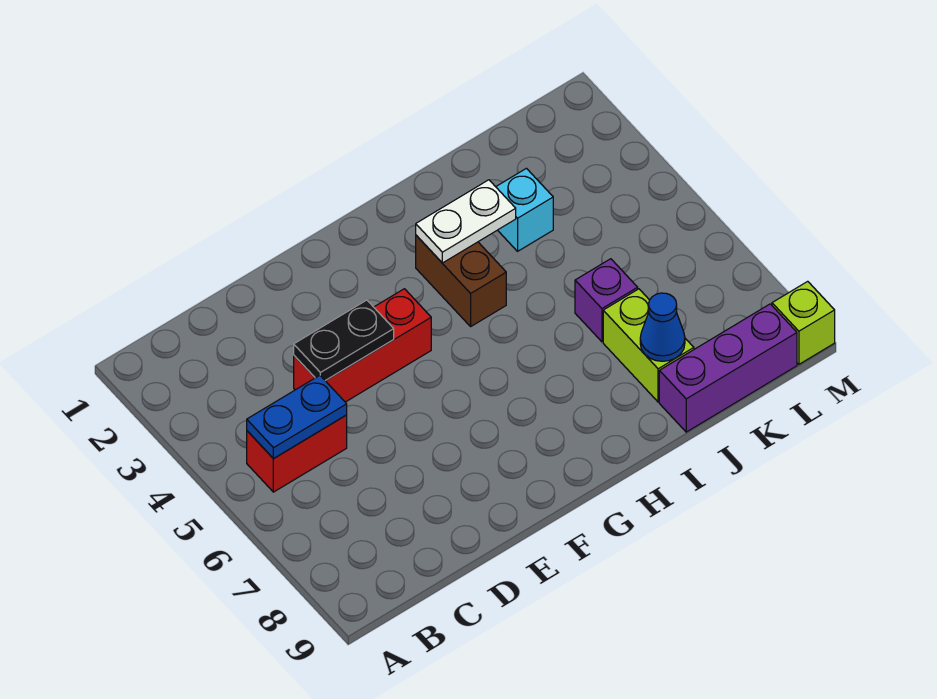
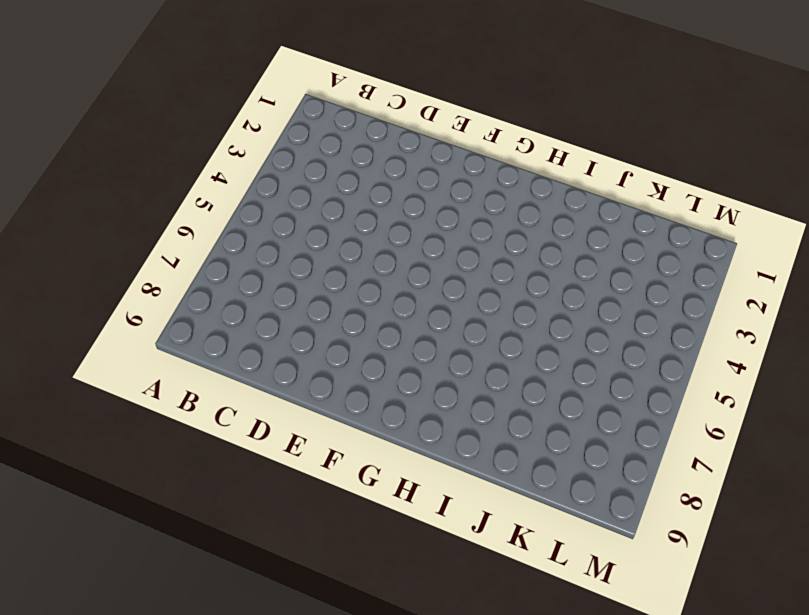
none -> red 1x2 brick [247,415,347,492]
none -> red 1x3 brick [294,289,431,402]
none -> brown 1x2 brick [416,235,506,326]

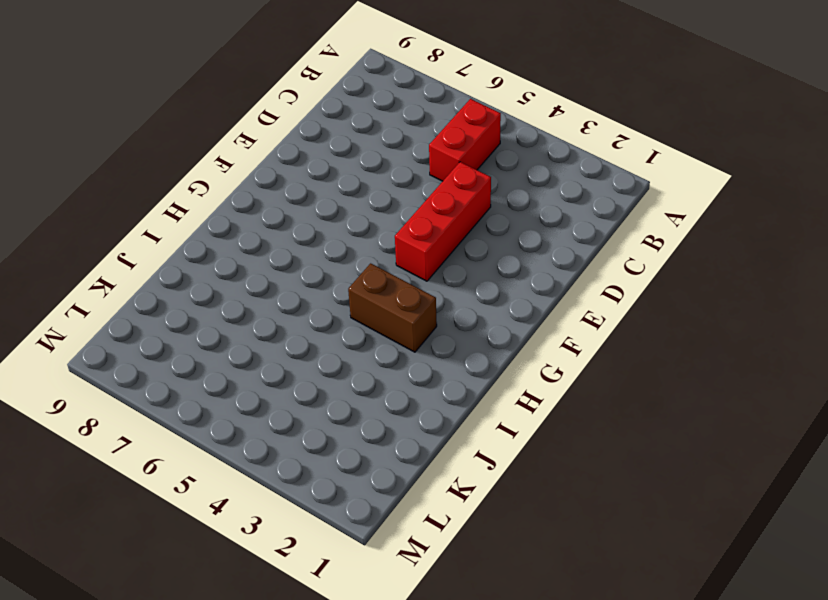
none -> cyan 1x1 brick [496,168,553,251]
none -> purple 1x1 brick [575,259,638,342]
none -> lime 1x2 brick [603,289,694,402]

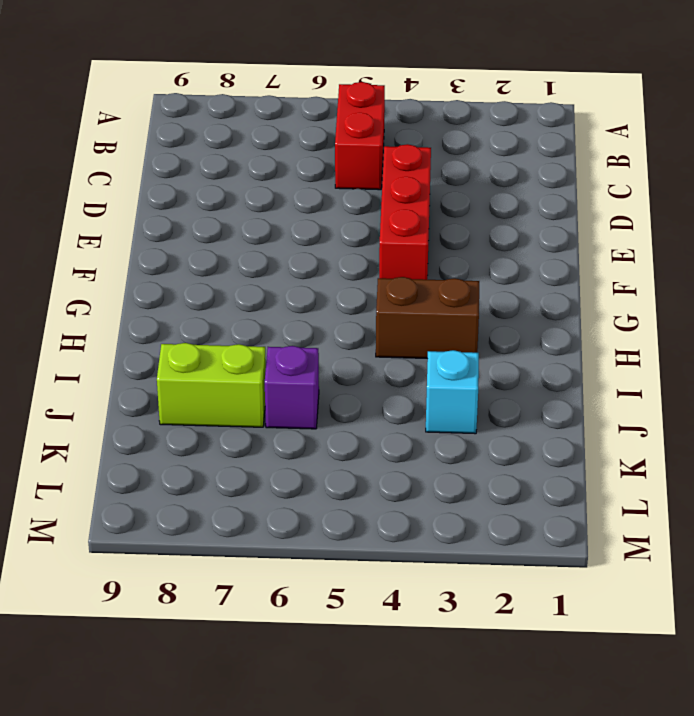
none -> purple 1x3 brick [659,304,797,432]
none -> lime 1x1 brick [772,281,835,364]
none -> blue 1x2 plate [247,375,347,459]

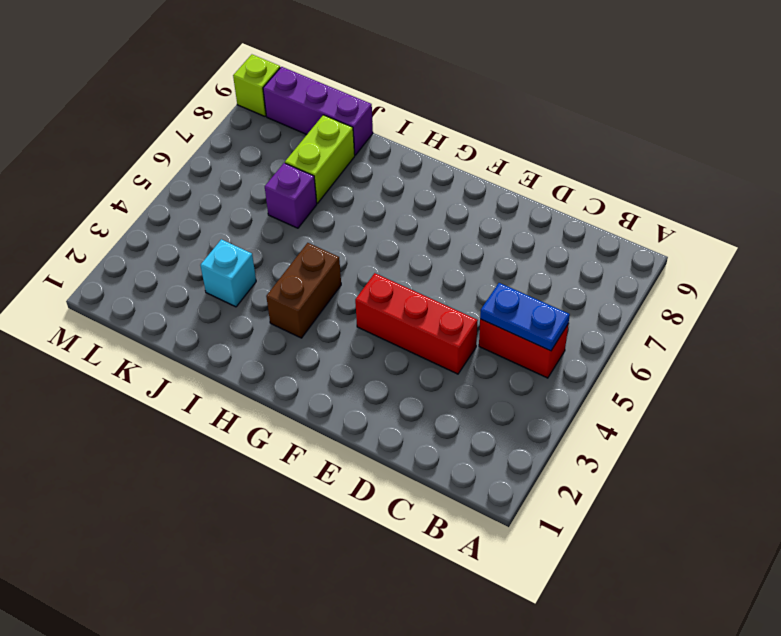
none -> black 1x2 plate [294,300,394,381]
none -> white 1x2 plate [416,180,516,263]
none -> blue 1x1 cone [640,293,685,361]

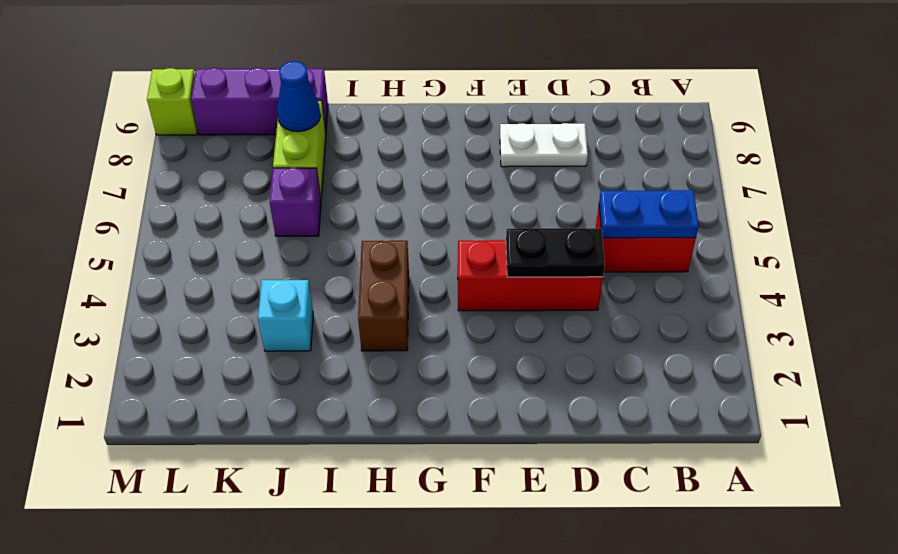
white 1x2 plate [500,123,588,167] -> white 1x2 plate moved to [416,180,516,263]

